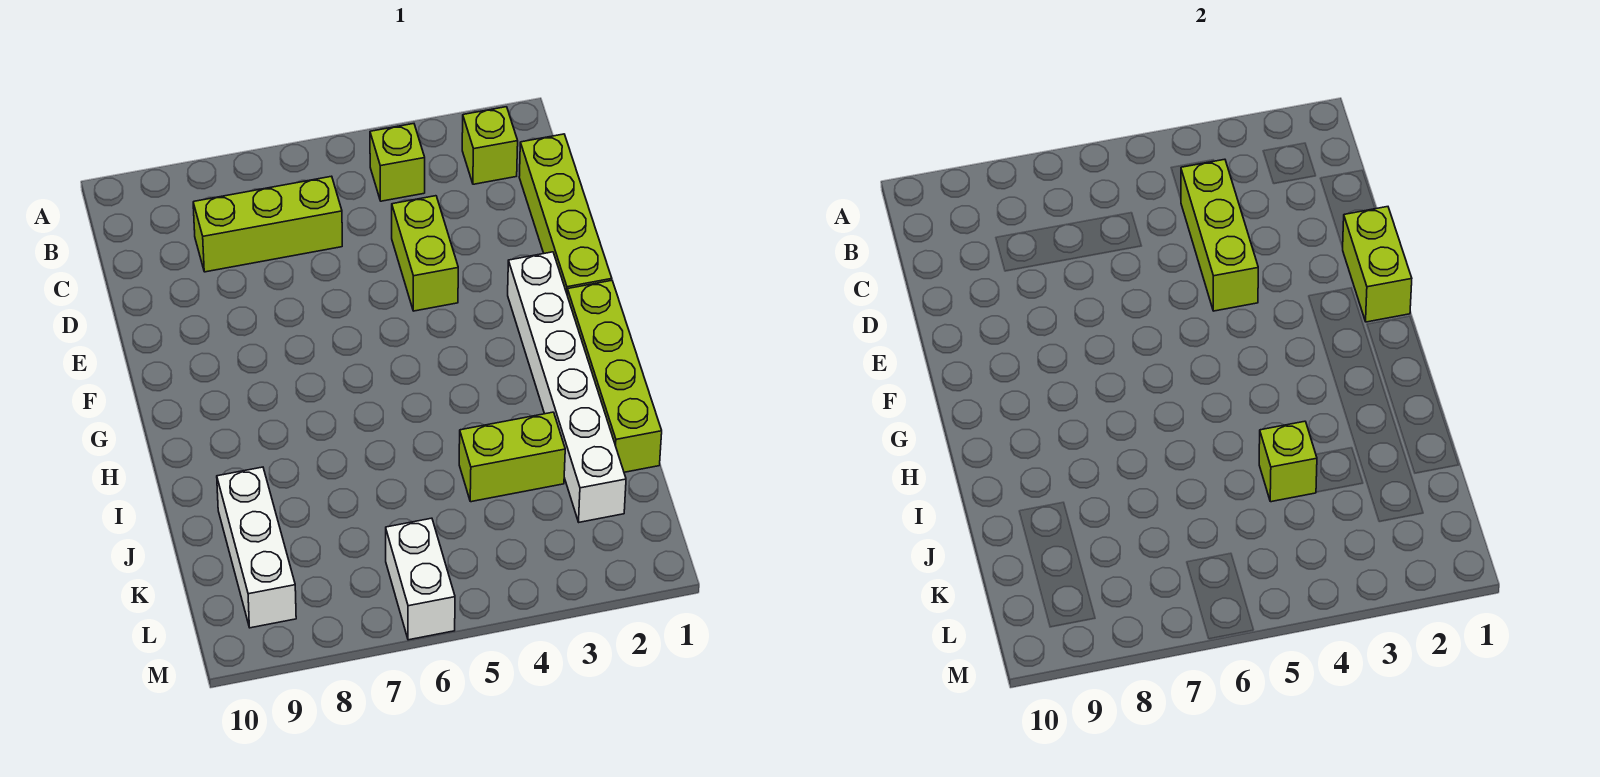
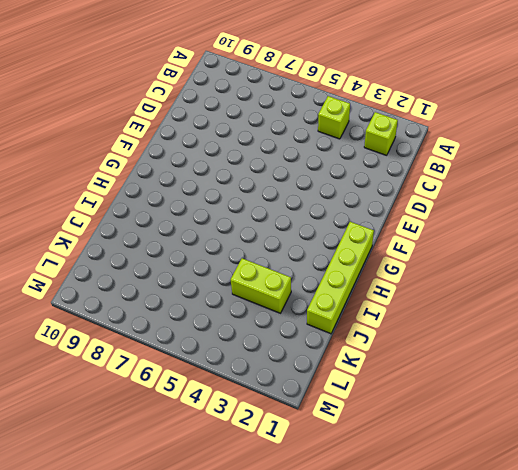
none -> lime 1x4 brick [519,134,612,293]
none -> lime 1x3 brick [193,176,342,272]
none -> lime 1x2 brick [392,196,458,311]

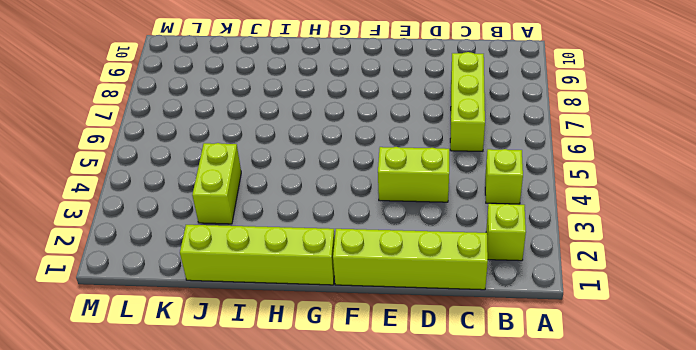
none -> white 1x6 brick [508,252,626,522]
none -> white 1x3 brick [217,467,296,628]
none -> white 1x2 brick [386,518,455,640]

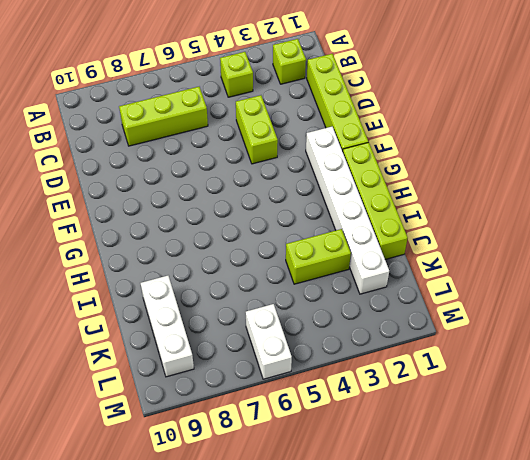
none -> lime 1x3 brick [1181,159,1258,311]
none -> lime 1x2 brick [1343,207,1412,322]
none -> lime 1x1 brick [1259,421,1317,502]

